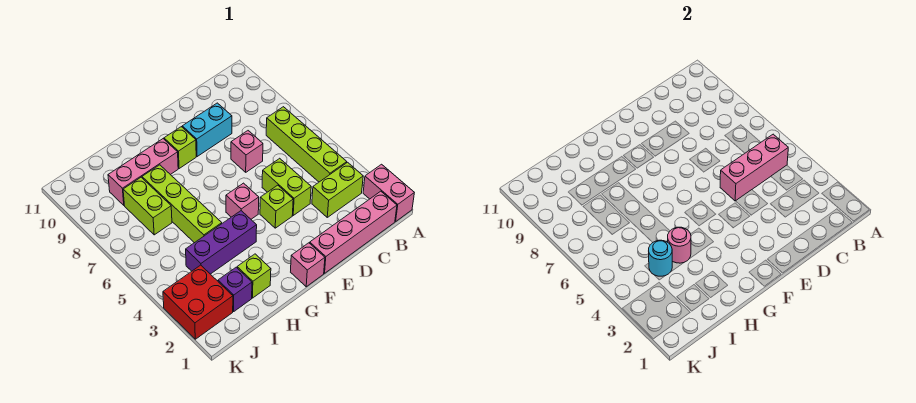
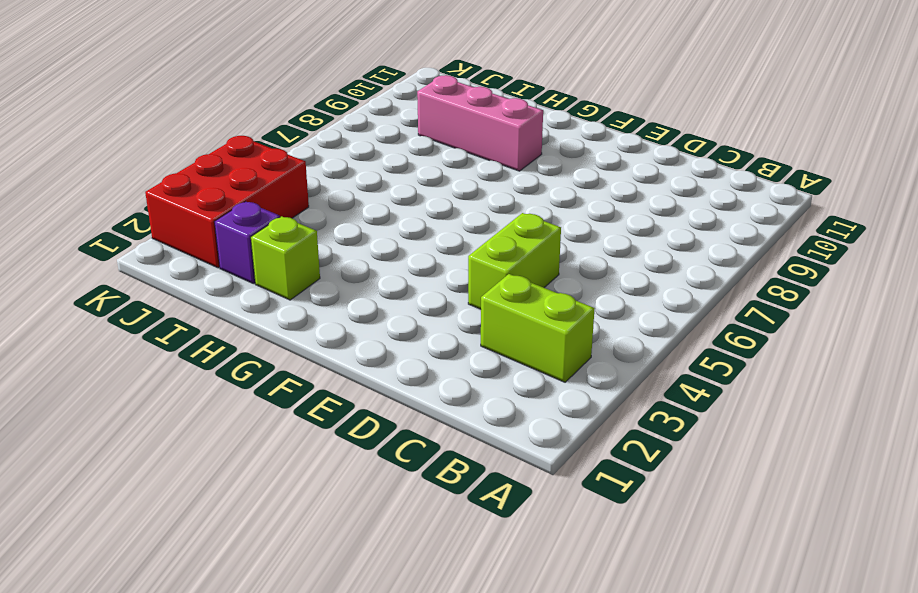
red 2x3 brick [145,136,309,268] -> red 2x2 brick [163,265,233,339]
none -> pink 1x2 brick [363,164,414,221]
none -> pink 1x4 brick [310,191,397,273]
none -> lime 1x4 brick [266,107,347,182]

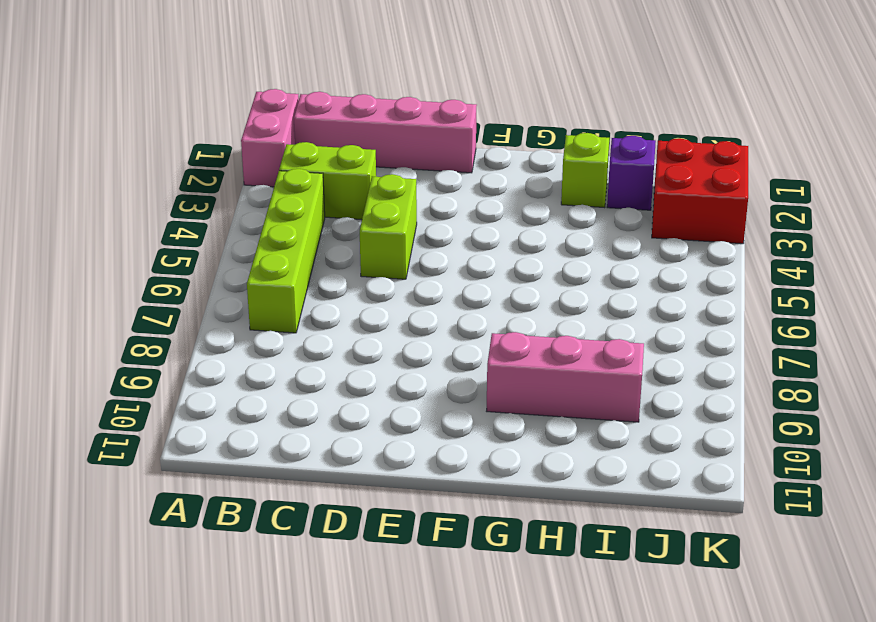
none -> pink 1x1 brick [231,131,263,172]
none -> cyan 1x2 brick [182,103,232,156]
none -> lime 1x1 brick [260,185,293,228]

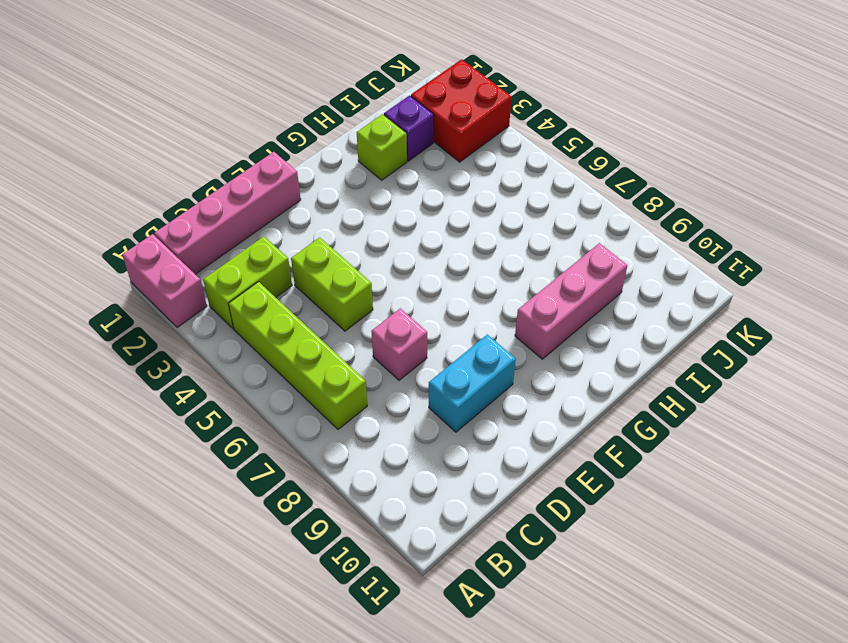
none -> lime 1x1 brick [260,185,293,228]
none -> pink 1x1 brick [291,243,325,287]
none -> pink 1x1 brick [226,183,259,219]

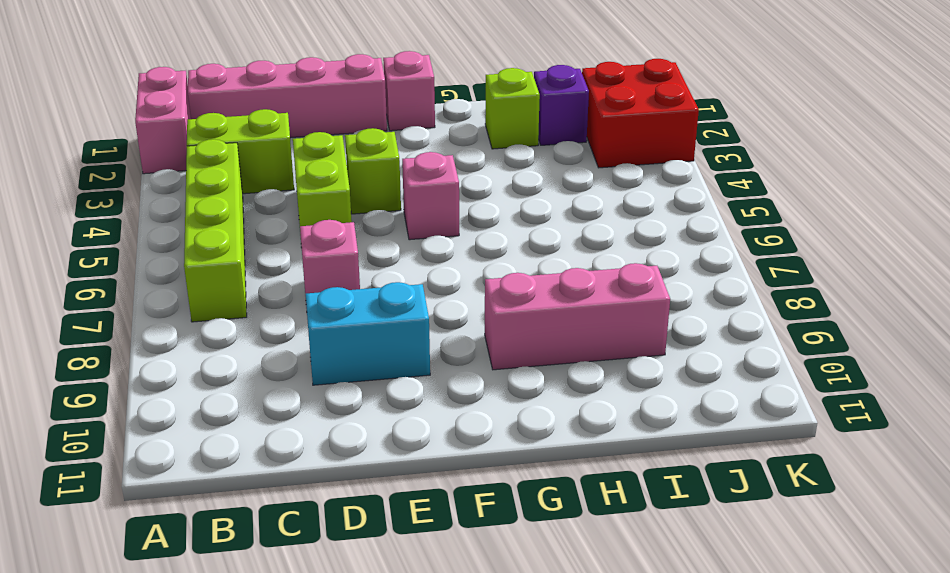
none -> lime 1x1 brick [164,127,196,169]
none -> purple 1x3 brick [186,211,257,274]
none -> lime 1x4 brick [142,165,222,243]

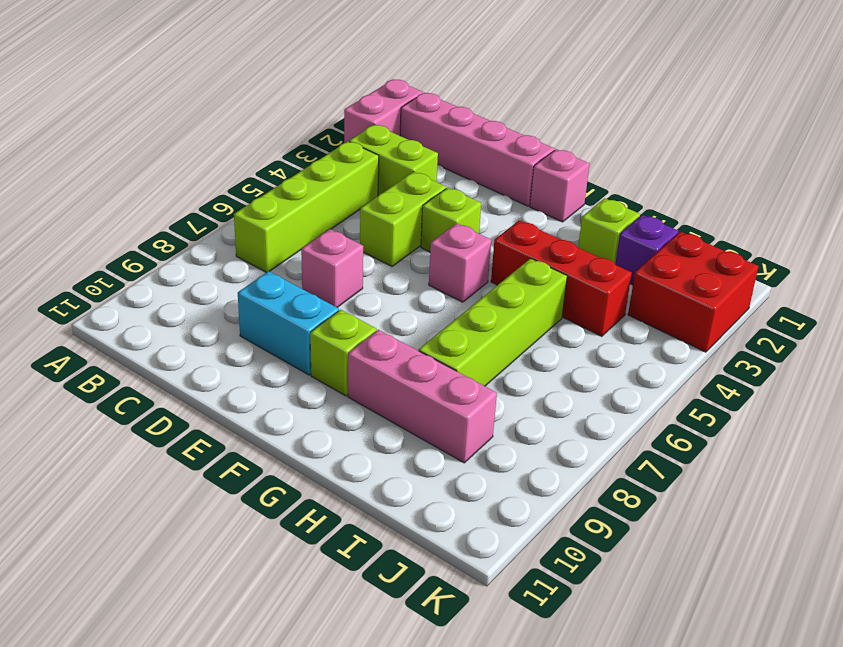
red 1x3 brick [491,220,632,336] -> purple 1x3 brick [186,211,257,274]
none -> lime 1x2 brick [123,177,172,235]
none -> pink 1x3 brick [720,134,788,201]
none -> pink 1x1 round brick [668,227,691,263]

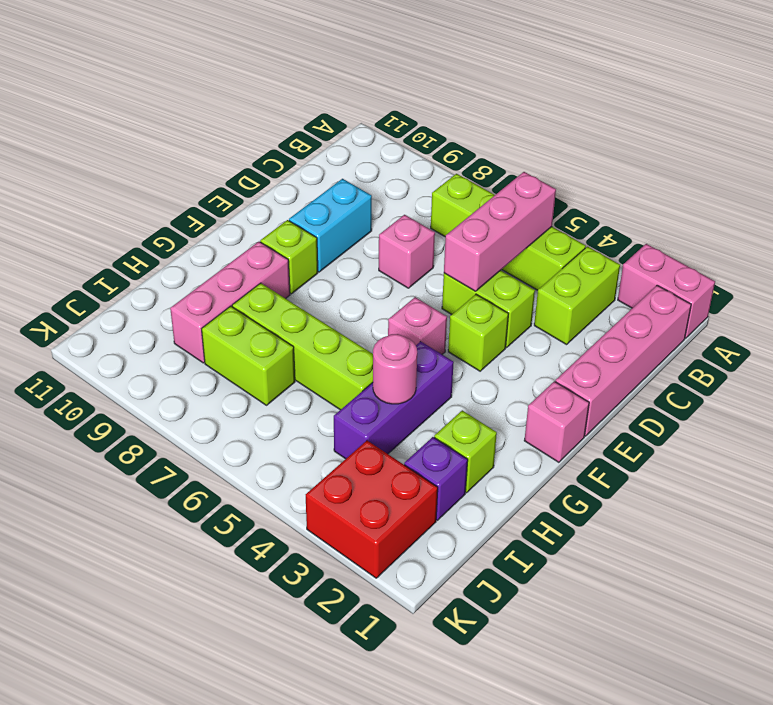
none -> cyan 1x1 round brick [649,240,672,276]

